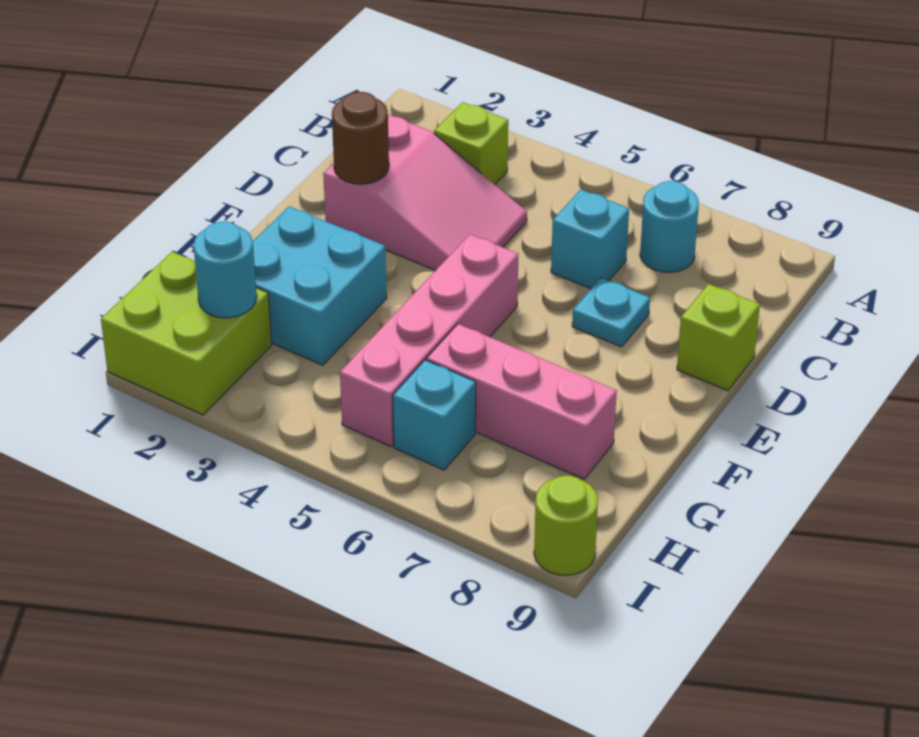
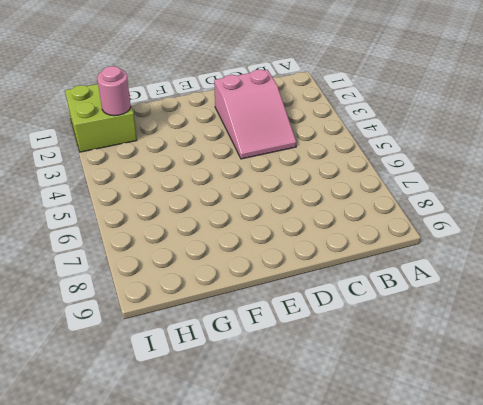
pink 1x1 round brick [97,66,131,116] -> cyan 1x1 round brick [194,222,257,318]
none -> lime 1x1 brick [434,102,508,184]
none -> cyan 1x1 round brick [640,181,699,272]
none -> cyan 1x1 brick [551,190,629,289]

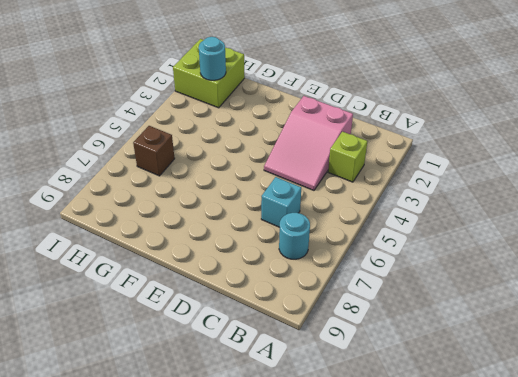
brown 1x1 brick [133,126,175,176] -> cyan 1x1 brick [393,360,476,470]
none -> cyan 1x1 plate [572,278,650,347]
none -> lime 1x1 brick [677,284,760,391]
none -> pink 1x4 brick [340,234,518,447]

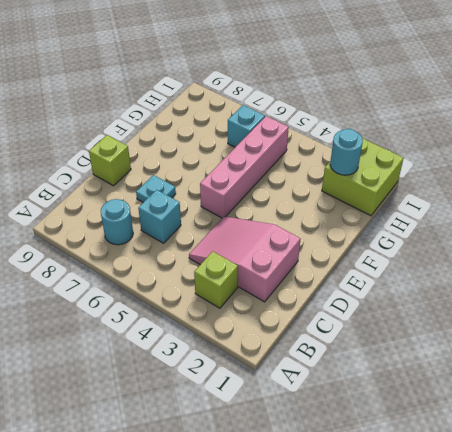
none -> cyan 2x2 brick [253,206,387,365]
none -> pink 1x3 brick [427,324,617,479]
none -> lime 1x1 round brick [534,476,598,575]

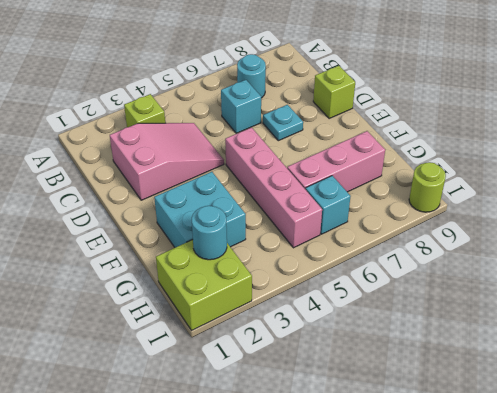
none -> brown 1x1 round brick [332,92,389,184]

